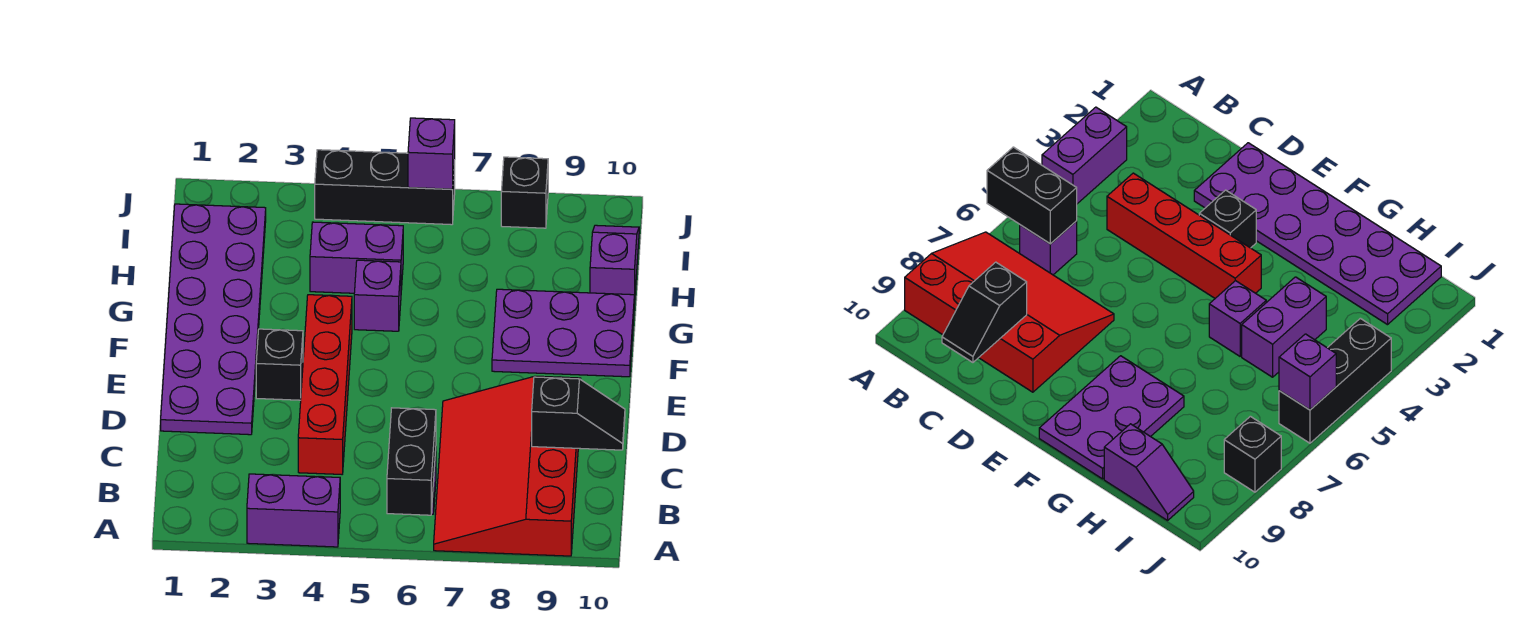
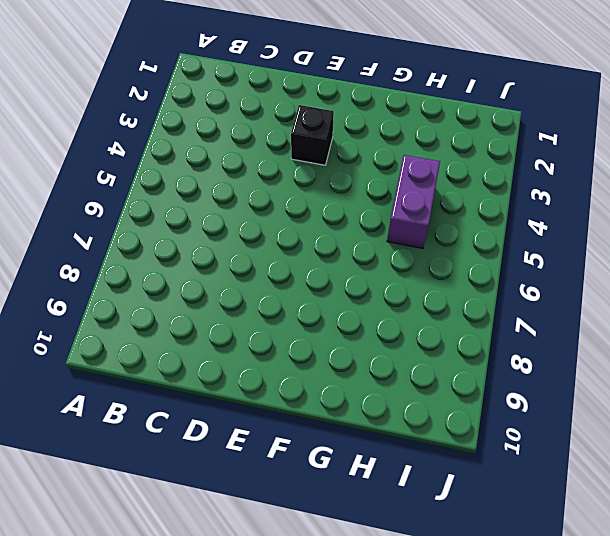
none -> purple 1x2 brick [247,474,340,547]
none -> red 3x4 slope [434,376,581,556]
none -> purple 1x1 brick [1020,221,1077,275]

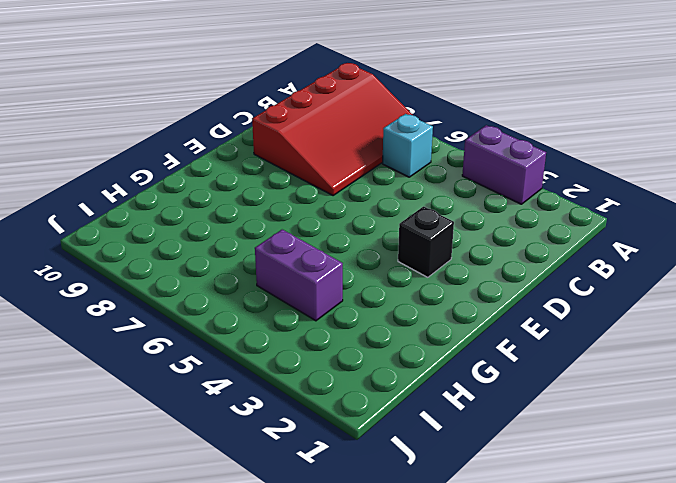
cyan 1x1 brick [382,114,433,177] -> purple 1x1 brick [1020,221,1077,275]
none -> red 1x4 brick [298,295,352,474]
none -> purple 2x6 plate [161,204,266,435]
none -> purple 2x3 plate [492,289,634,377]

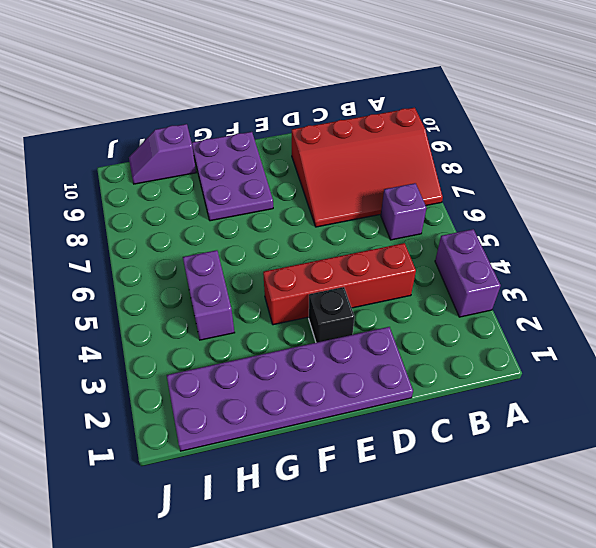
none -> purple 1x1 brick [354,260,401,331]
none -> black 1x3 brick [315,150,455,225]
none -> black 1x1 brick [501,157,548,228]

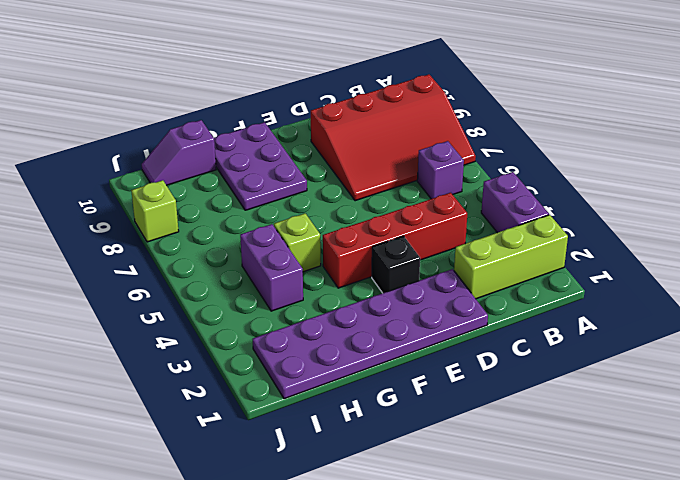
lime 1x3 brick [454,215,568,299] -> none
lime 1x1 brick [274,213,321,272] -> purple 1x1 brick [354,260,401,331]
lime 1x1 brick [131,180,179,242] -> black 1x1 brick [501,157,548,228]
none -> black 1x3 brick [315,150,455,225]
none -> black 1x2 brick [387,408,436,515]
none -> black 1x2 slope [532,377,625,450]

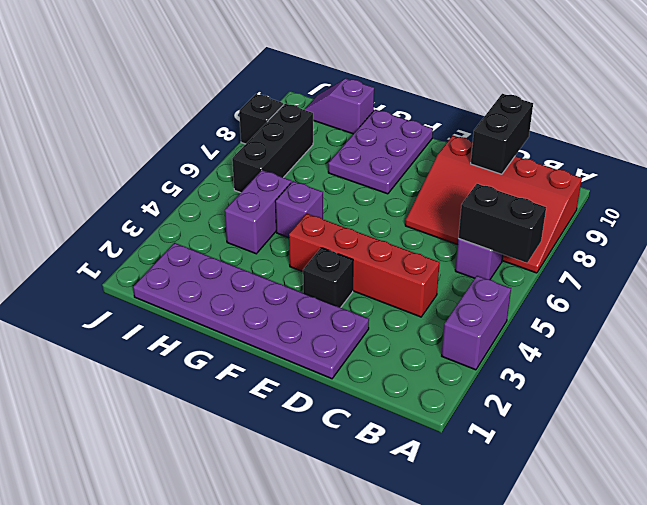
black 1x2 brick [471,94,533,174] -> black 1x2 slope [532,377,625,450]
black 1x3 brick [232,104,313,193] -> black 1x3 brick moved to [315,150,455,225]
none -> purple 1x1 brick [408,118,455,189]

